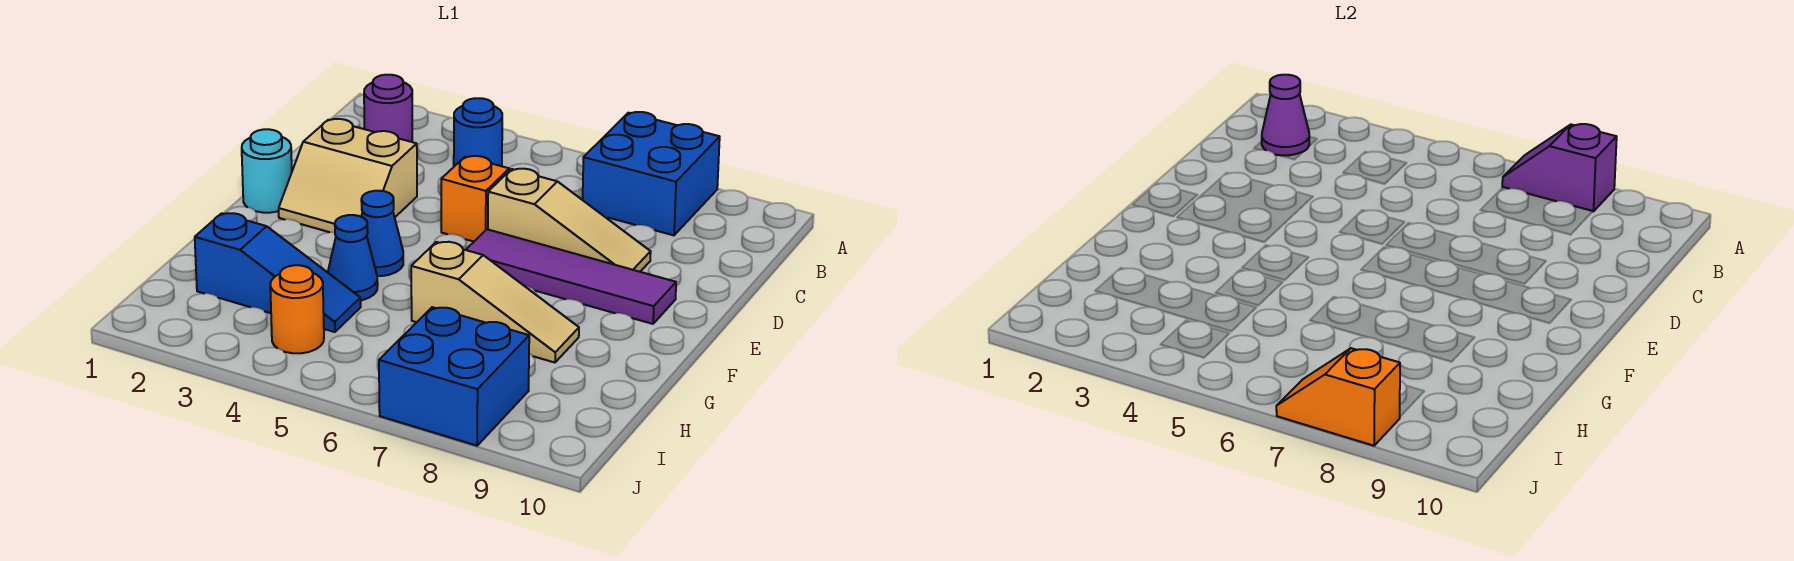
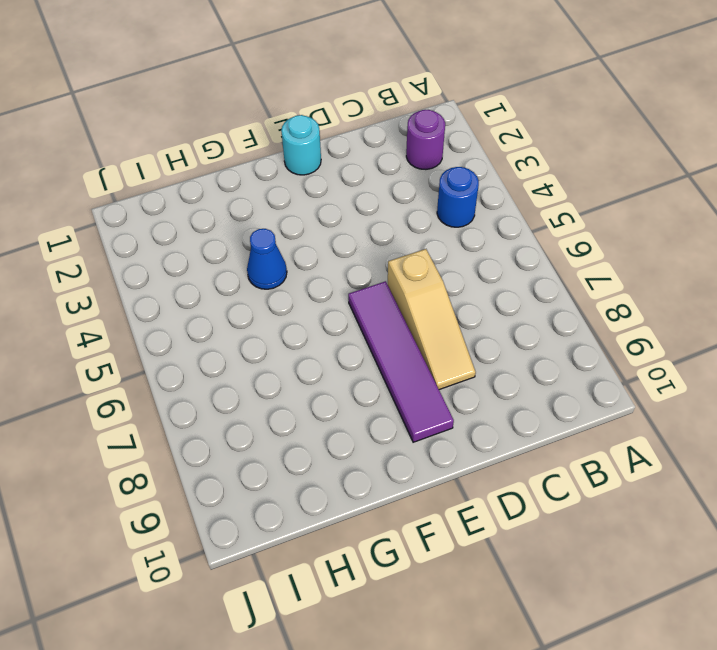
none -> blue 2x2 brick [583,112,720,235]
none -> tan 2x2 slope [279,119,417,232]
none -> orange 1x1 brick [441,156,509,242]

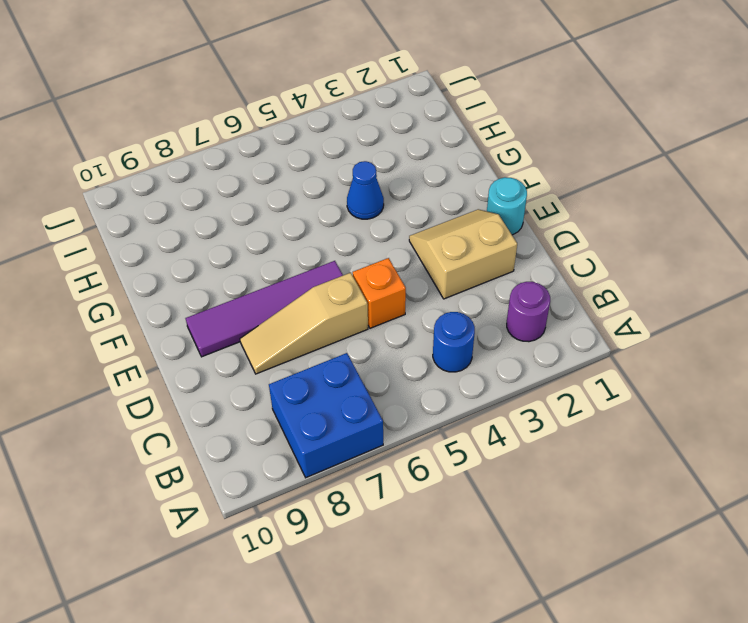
none -> blue 1x1 cone [361,191,403,276]
none -> tan 1x3 slope [411,242,579,363]
none -> blue 1x3 slope [195,213,361,332]

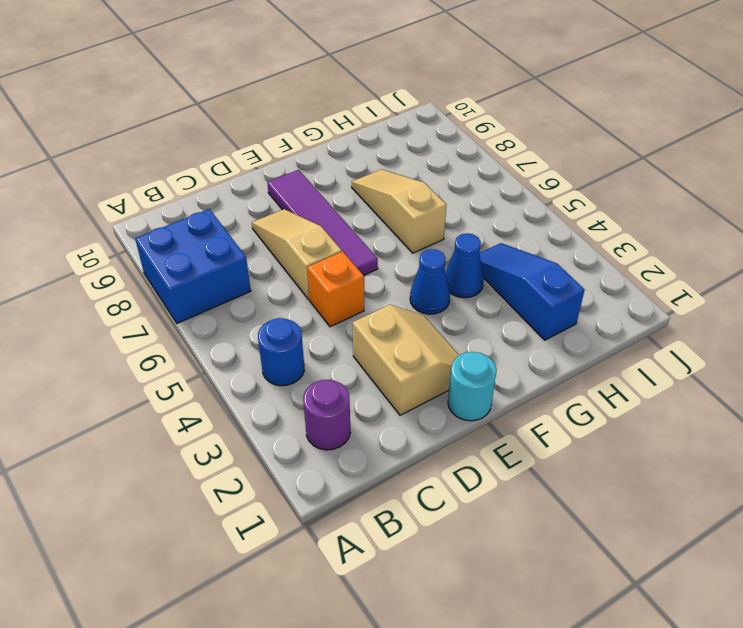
none -> orange 1x1 round brick [270,265,324,353]
none -> blue 2x2 brick [379,307,529,446]
none -> purple 1x2 slope [1502,124,1617,212]

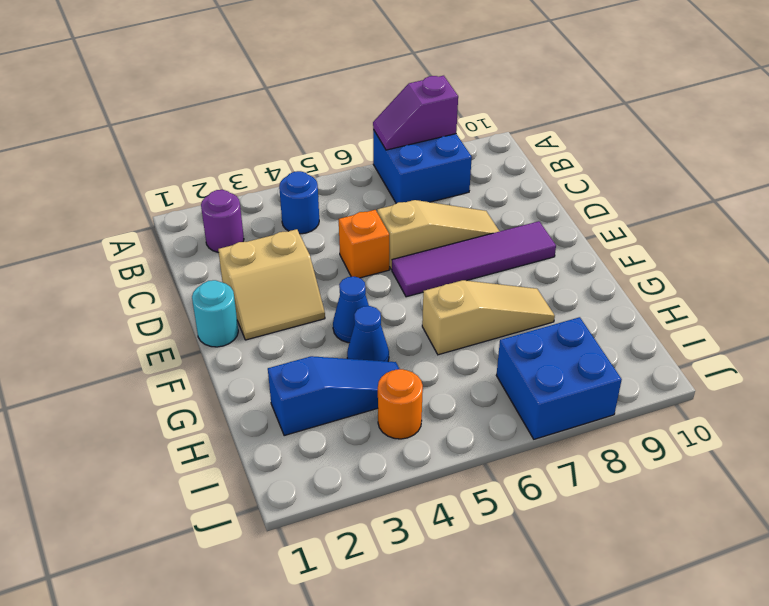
none -> purple 1x1 cone [1262,75,1309,155]
none -> orange 1x2 slope [1276,348,1400,446]

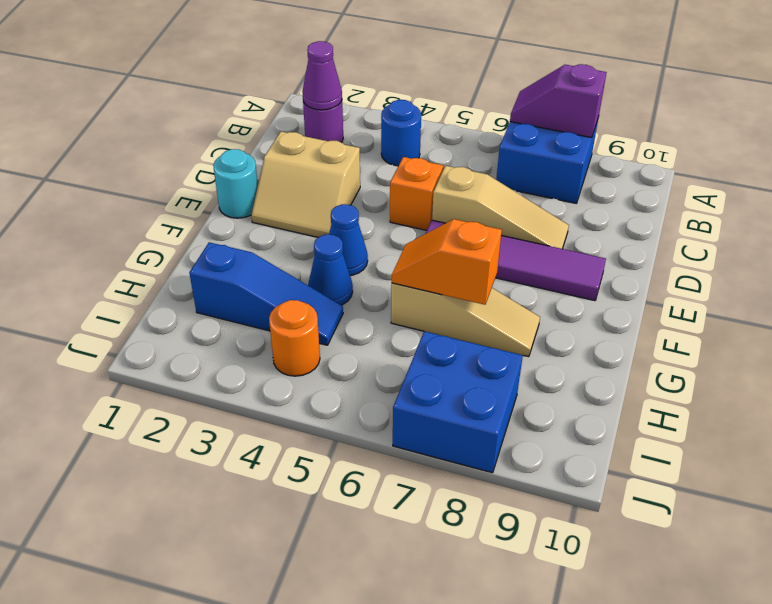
orange 1x2 slope [392,219,502,305] -> orange 1x2 slope moved to [1276,348,1400,446]

